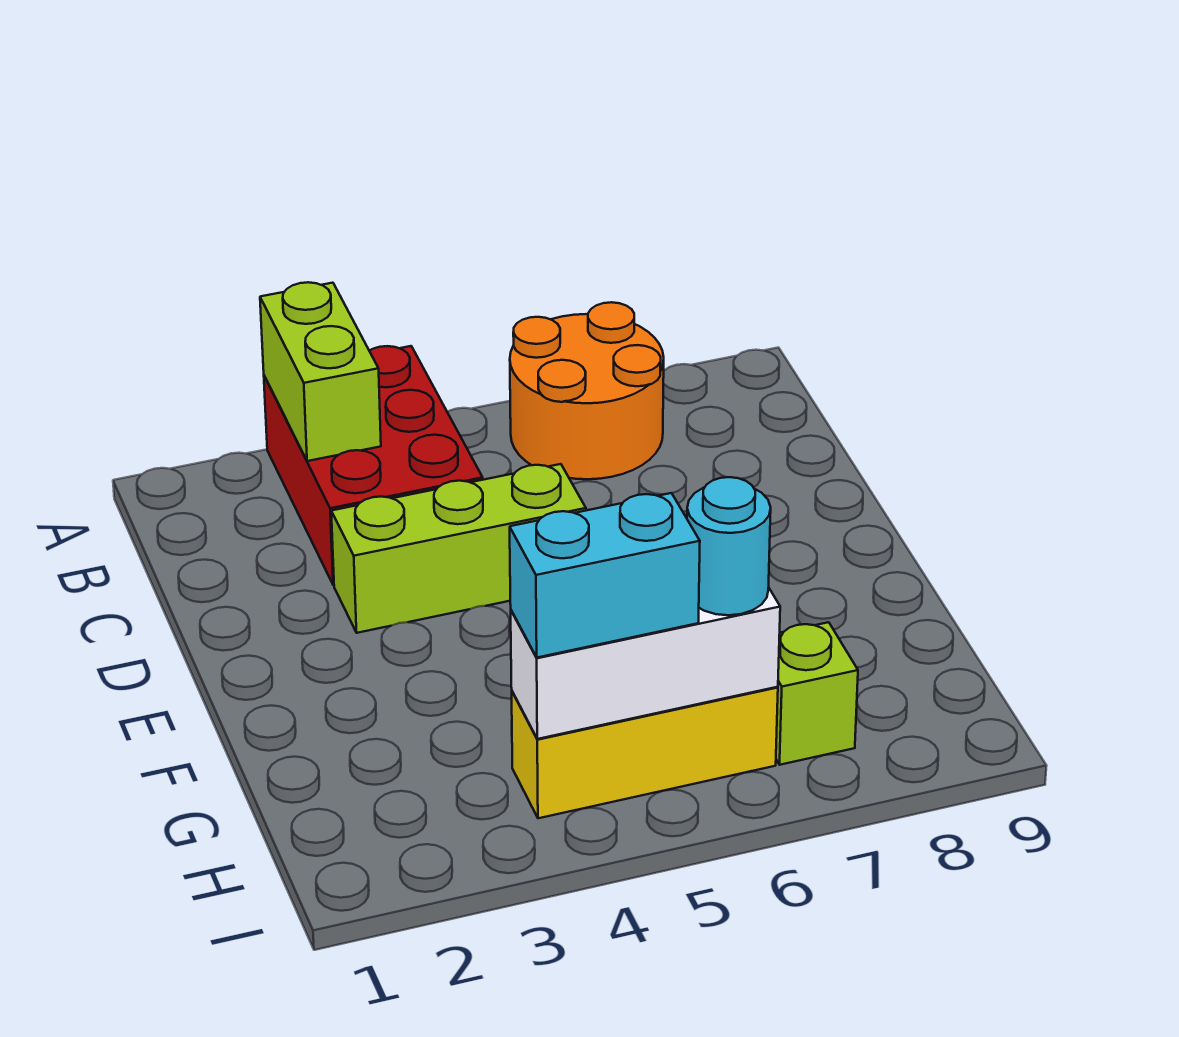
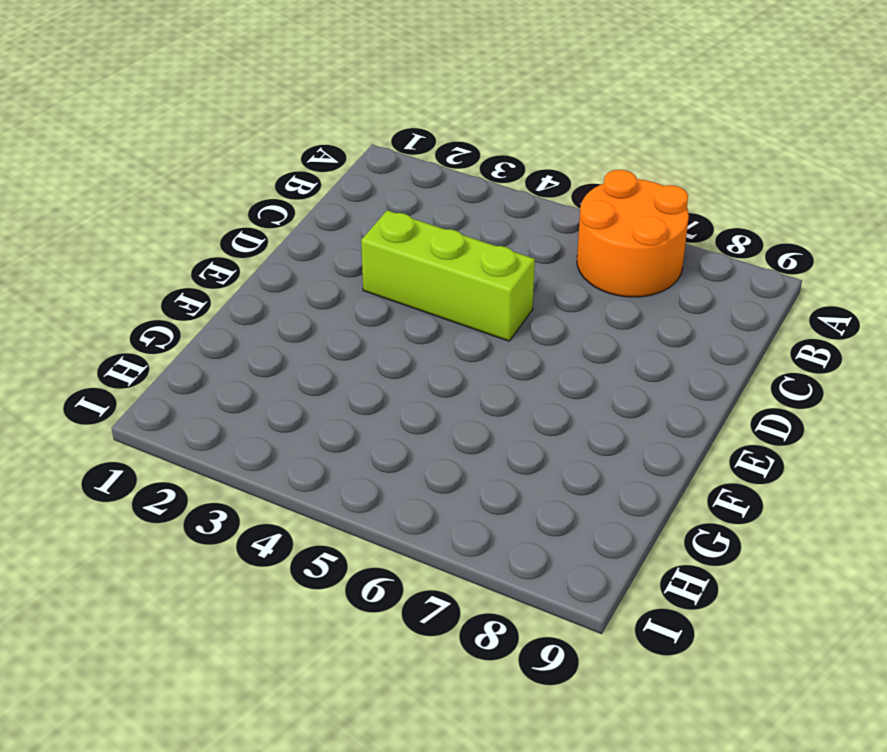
none -> red 2x3 brick [264,346,483,585]
none -> yellow 1x3 brick [512,687,778,818]

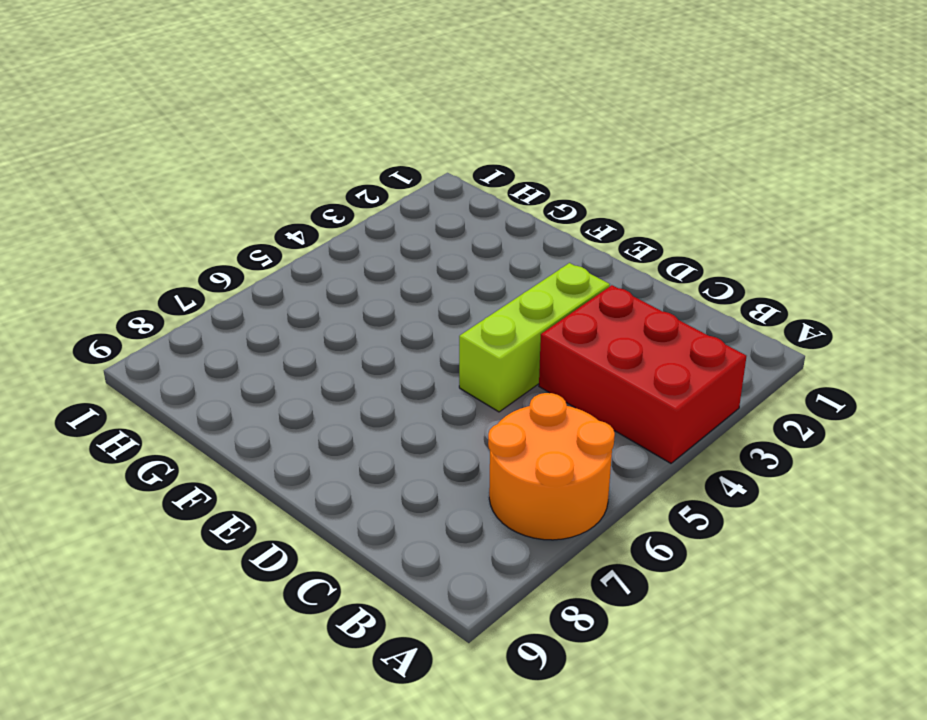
none -> yellow 1x3 brick [512,687,778,818]
none -> lime 1x1 brick [776,622,858,765]

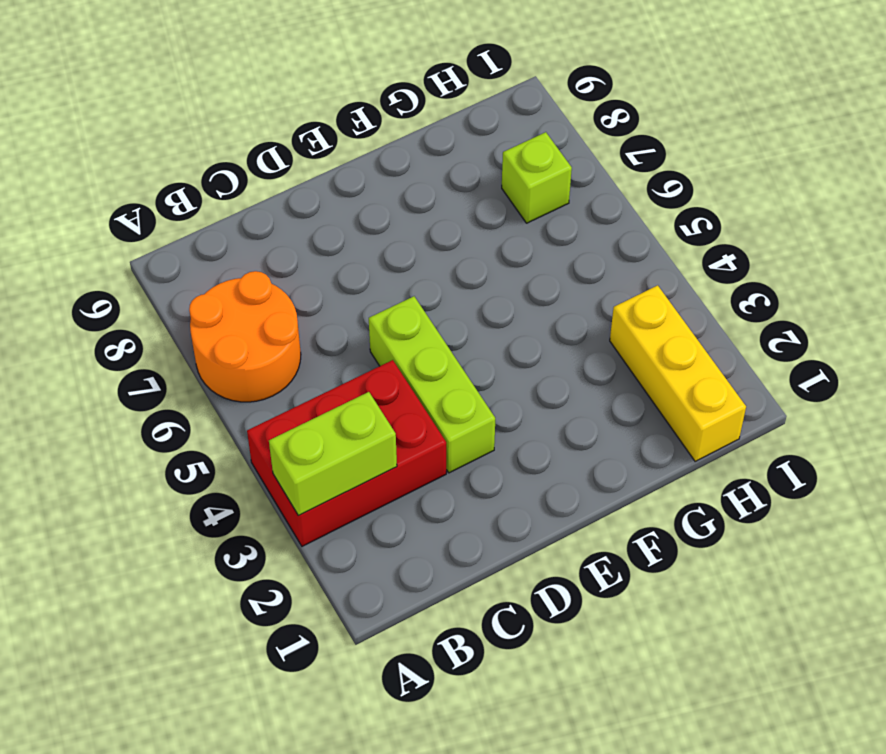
yellow 1x3 brick [610,285,746,461] -> yellow 1x3 brick moved to [512,687,778,818]
none -> white 1x3 brick [511,587,780,739]
none -> cyan 1x2 brick [510,493,700,658]

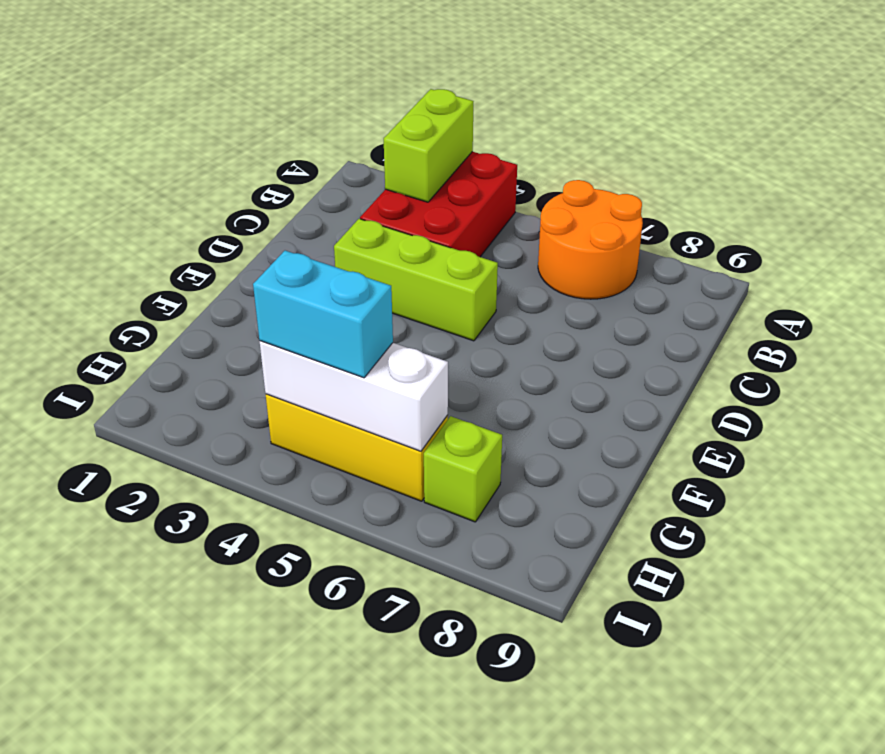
none -> cyan 1x1 round brick [687,477,771,615]

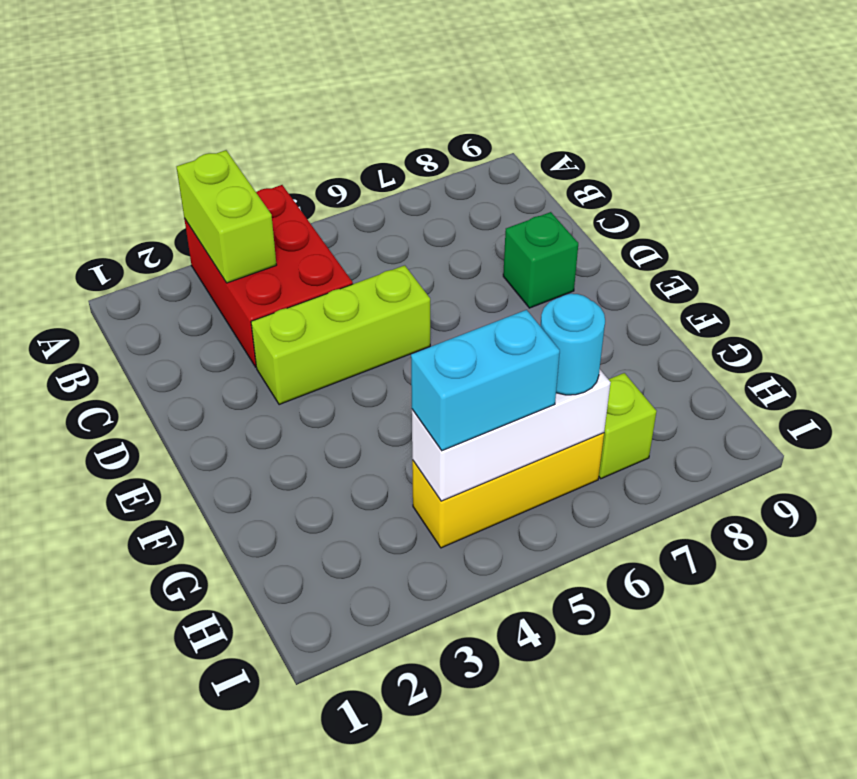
green 1x1 brick [503,212,578,308] -> none
none -> orange 2x2 round brick [510,302,664,479]

